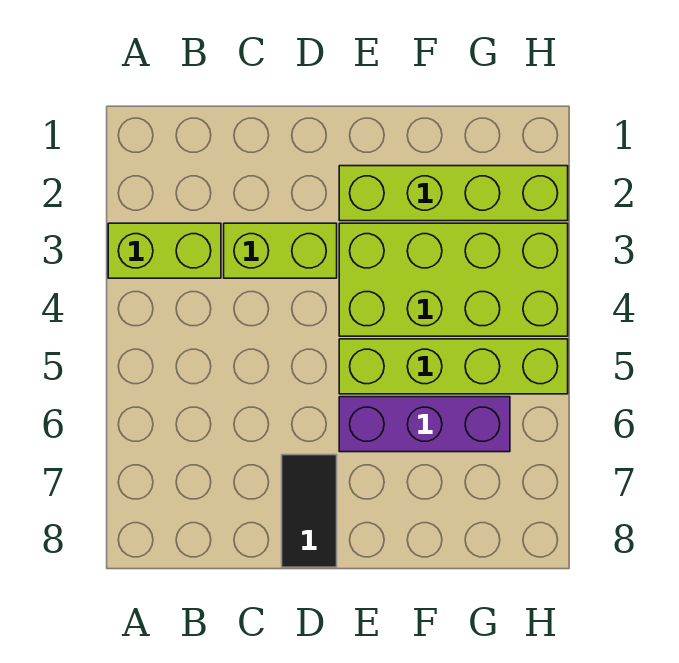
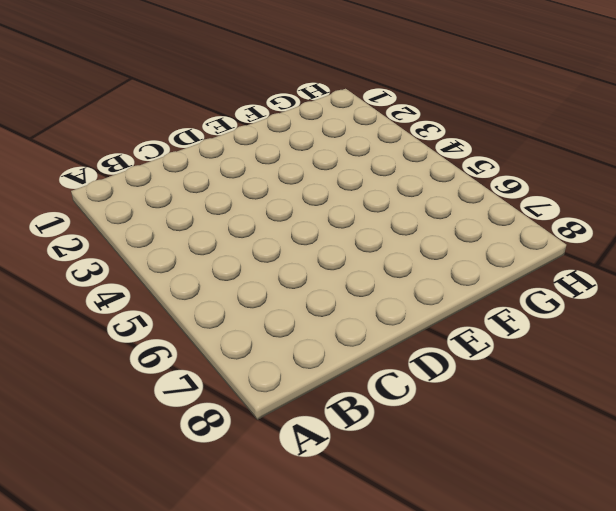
none -> lime 1x2 brick [108,223,221,278]
none -> lime 1x2 brick [224,223,337,278]

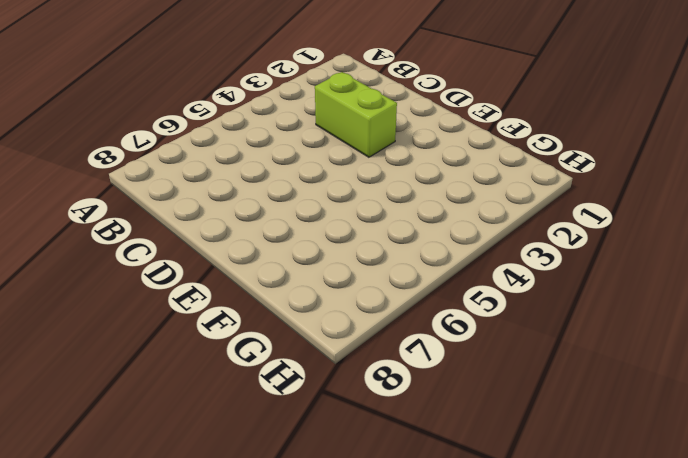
none -> lime 1x2 brick [108,223,221,278]
none -> black 1x2 tile [282,455,337,567]

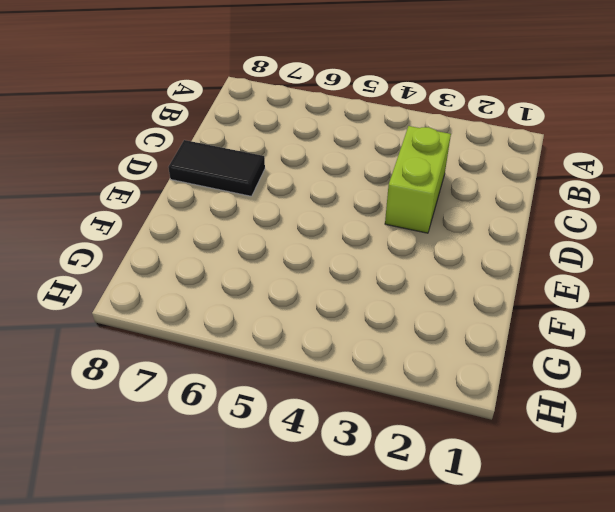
none -> lime 1x2 brick [108,223,221,278]
none -> lime 1x4 brick [339,166,568,221]

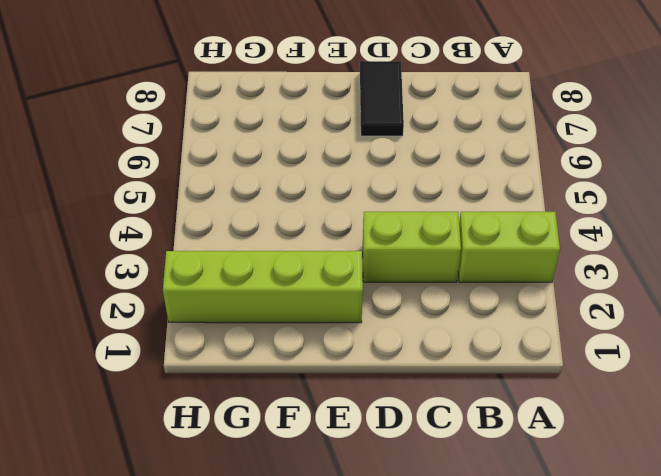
none -> lime 2x4 brick [339,223,568,336]
none -> lime 1x4 brick [339,339,568,394]

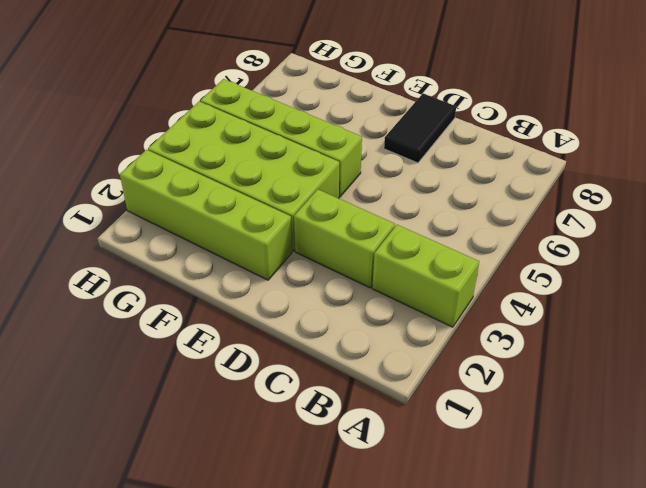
none -> purple 1x3 brick [339,397,510,452]

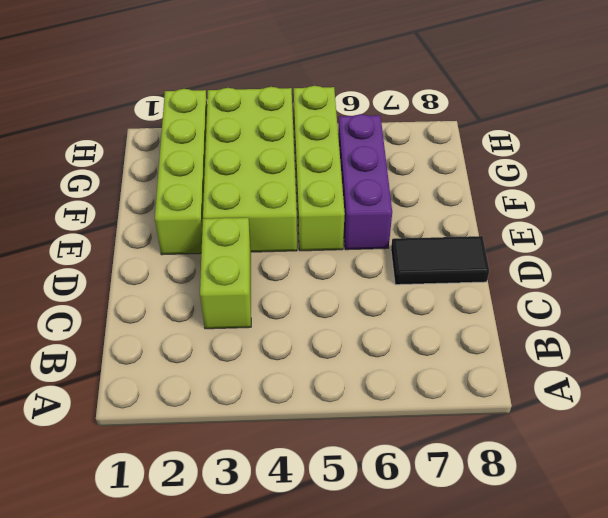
none -> lime 1x2 brick [108,223,221,278]

